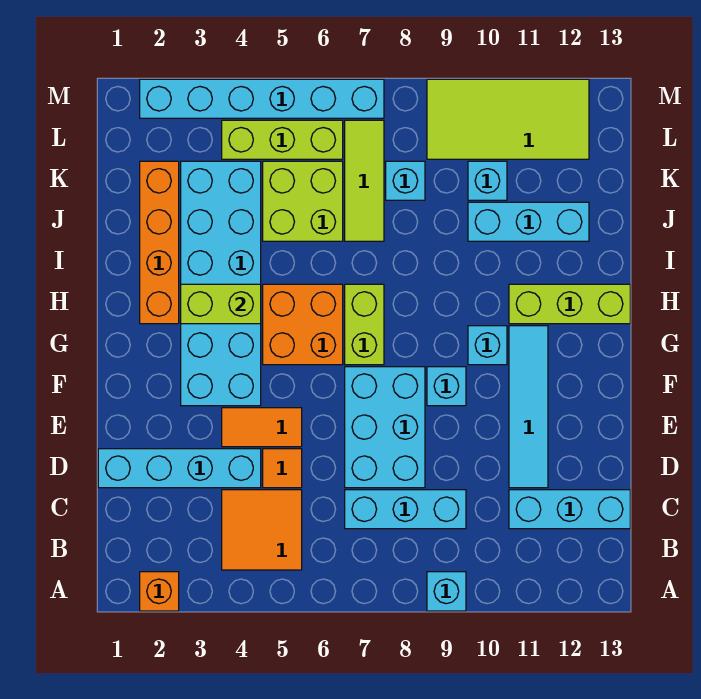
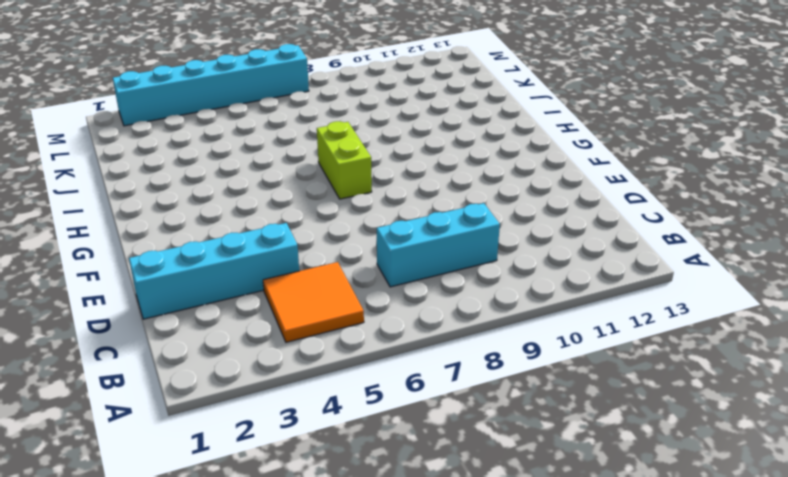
none -> orange 1x1 brick [140,572,179,611]
none -> cyan 1x1 brick [427,572,466,611]
none -> cyan 1x3 brick [509,490,630,529]

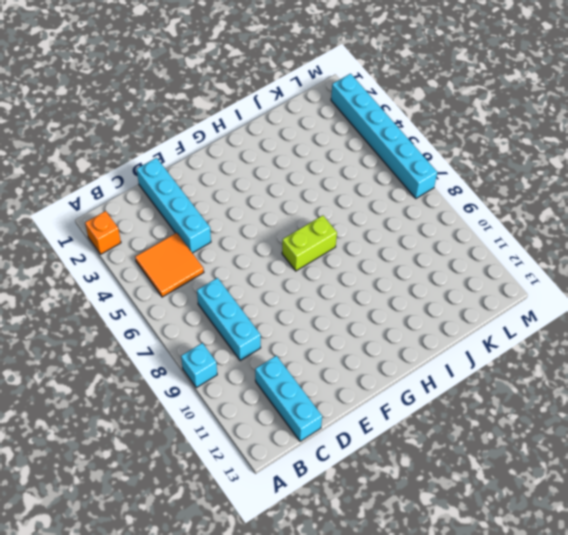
none -> orange 1x1 tile [263,449,302,488]
none -> cyan 2x3 brick [345,367,425,488]
none -> cyan 1x4 tile [509,326,548,488]

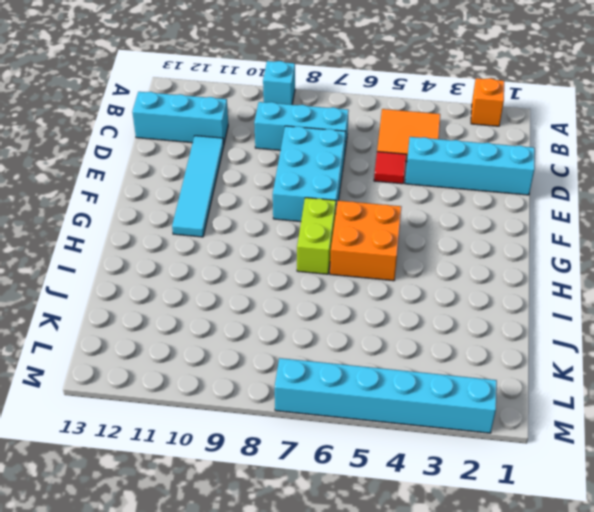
red 1x1 tile [374,152,406,184] -> orange 1x1 tile [263,449,302,488]
none -> orange 1x2 tile [222,408,302,447]
none -> cyan 2x6 brick [181,161,261,406]
none -> cyan 1x1 brick [427,367,466,406]

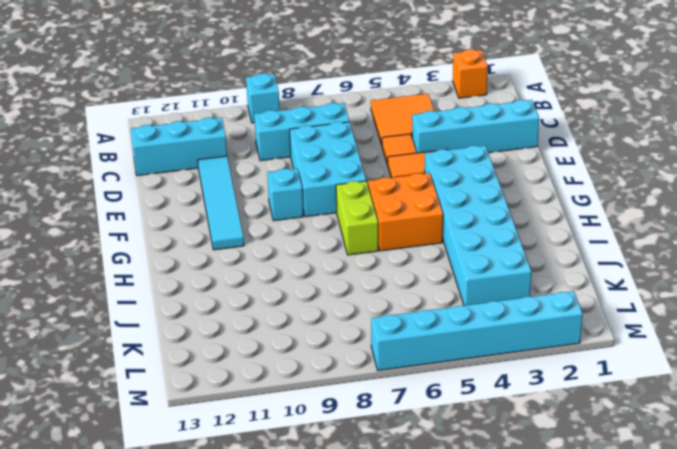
none -> cyan 1x1 brick [468,326,507,365]
none -> orange 1x4 brick [140,161,179,324]
none -> lime 1x3 brick [509,284,630,324]

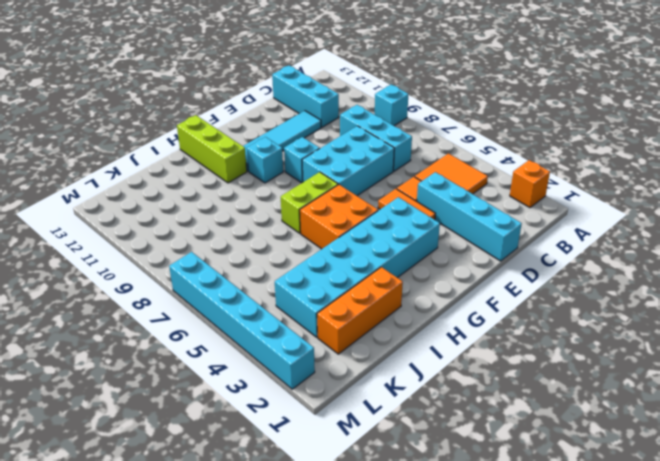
orange 1x3 brick [317,267,403,354] -> orange 1x4 brick [140,161,179,324]
none -> lime 2x2 brick [263,161,343,241]
none -> lime 1x3 tile [345,120,384,241]
none -> cyan 1x3 brick [468,202,589,241]

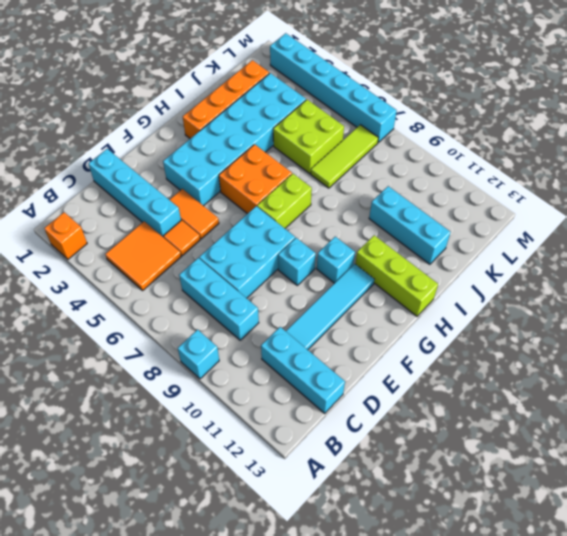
none -> cyan 1x1 brick [386,161,425,200]
none -> cyan 1x1 brick [468,161,507,200]
none -> lime 1x3 brick [222,120,343,159]

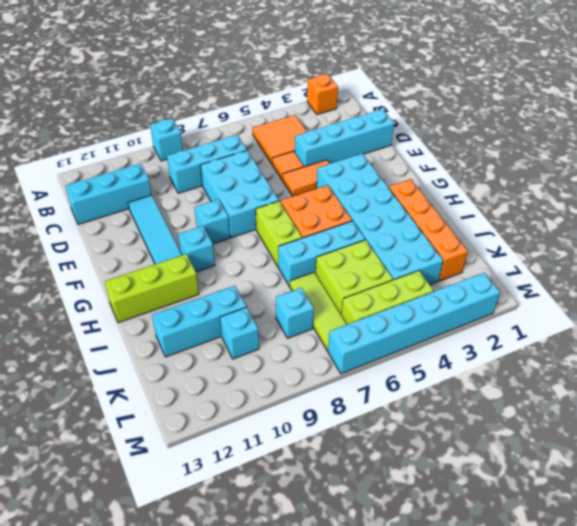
cyan 1x3 brick [278,221,365,286] -> none
none -> lime 2x4 tile [427,79,589,159]
none -> lime 1x2 brick [181,284,261,324]

